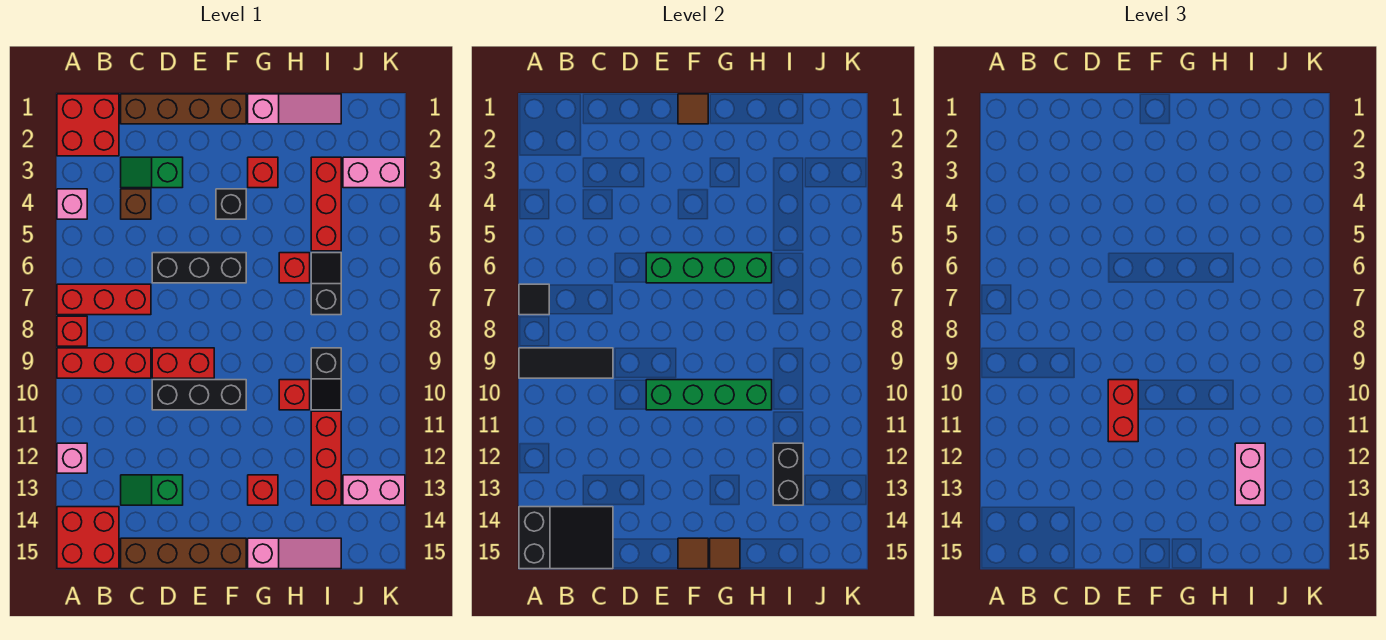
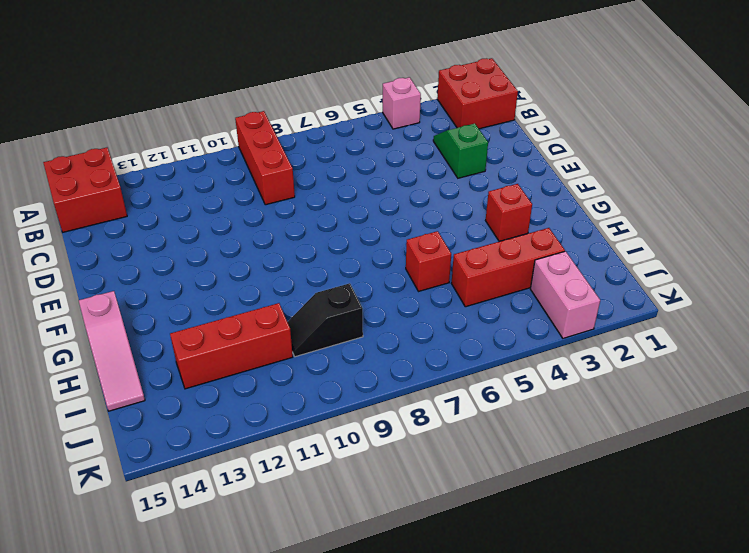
none -> red 1x3 brick [57,284,151,315]
none -> red 1x1 brick [57,316,87,346]
none -> pink 1x1 brick [57,443,87,473]
none -> brown 1x4 brick [121,94,246,124]

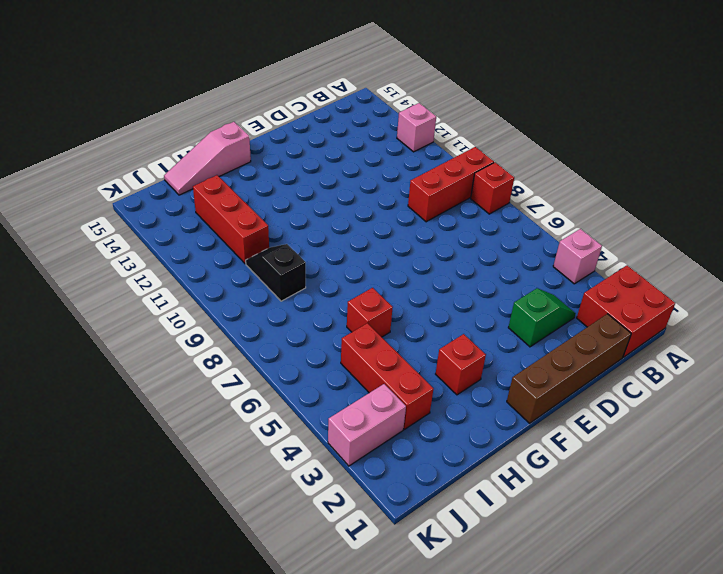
none -> red 1x3 brick [57,284,151,315]
none -> red 2x2 brick [57,507,119,569]
none -> brown 1x1 brick [121,189,151,219]
none -> green 1x2 slope [121,475,183,505]

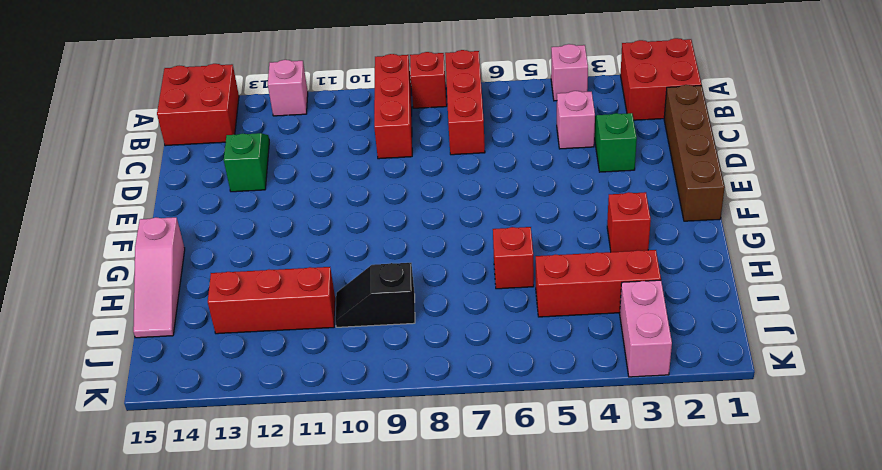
pink 1x1 brick [557,91,595,149] -> brown 1x1 brick [121,189,151,219]
none -> brown 1x4 brick [121,538,246,569]
none -> black 1x3 brick [152,253,246,283]
none -> red 1x2 brick [152,348,214,378]
none -> black 1x3 brick [152,380,246,410]

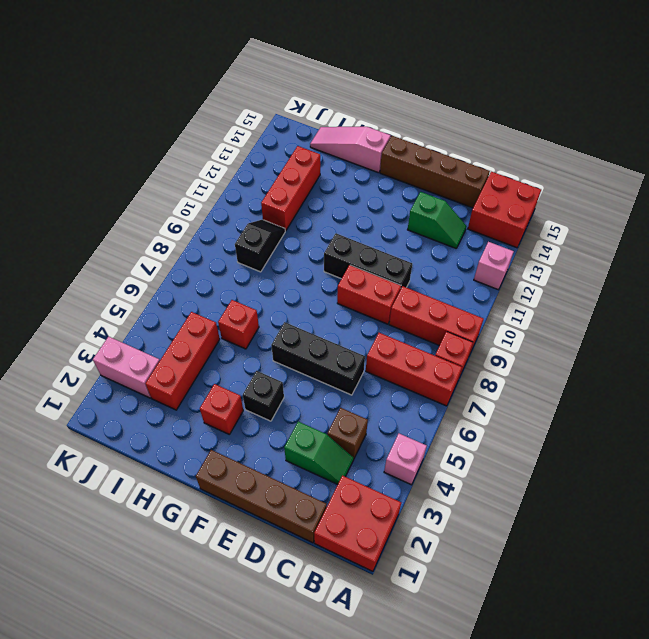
none -> pink 1x3 slope [248,94,341,124]
none -> red 1x1 brick [248,475,278,505]
none -> red 1x1 brick [279,380,310,410]
none -> black 1x2 slope [311,253,341,315]

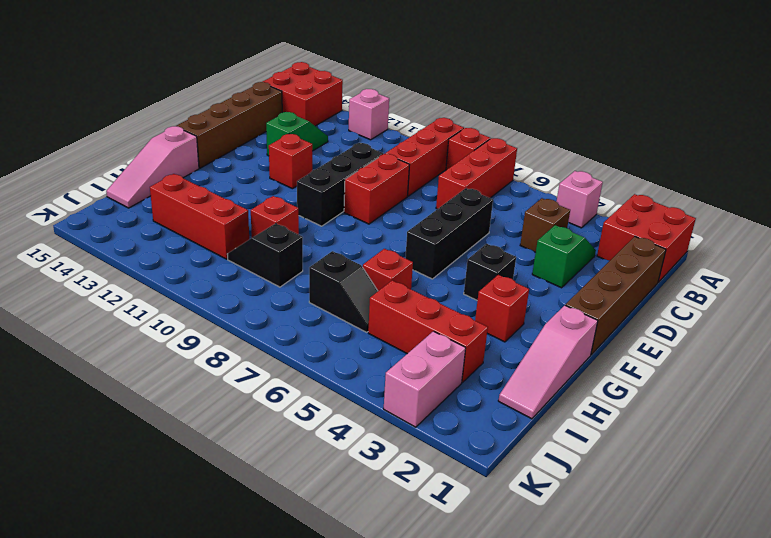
red 1x1 brick [269,134,312,189] -> red 1x1 brick moved to [248,475,278,505]
none -> pink 1x2 brick [343,475,405,505]
none -> black 1x1 tile [519,284,549,315]
none -> black 1x3 tile [519,348,613,378]
none -> black 2x3 slope [519,507,613,569]

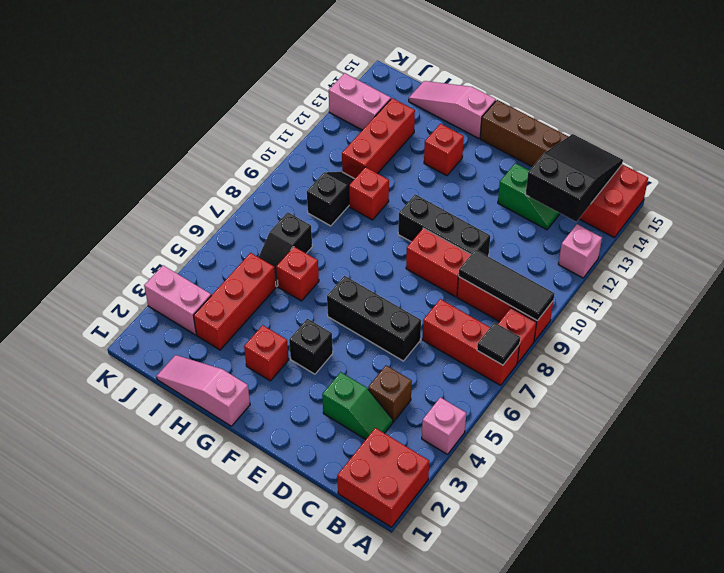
black 2x3 slope [526,134,623,222] -> black 2x3 slope turned to [519,507,613,569]
none -> brown 1x4 brick [121,94,246,124]
none -> green 1x4 brick [646,253,772,283]
none -> green 1x4 brick [646,380,772,410]
none -> brown 1x1 tile [678,94,708,124]

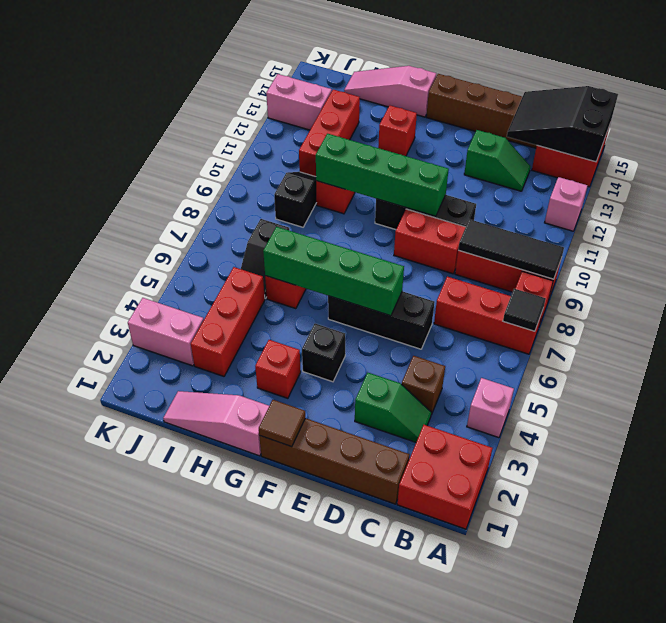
none -> brown 1x1 tile [678,538,708,569]
none -> brown 1x1 tile [710,538,740,569]
none -> black 1x2 brick [773,443,803,505]
none -> red 1x2 brick [1108,380,1138,442]

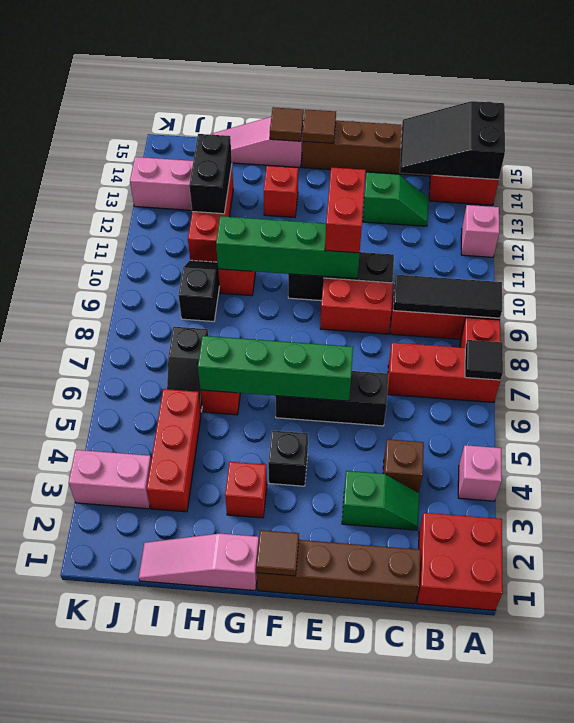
none -> pink 1x2 brick [1235,443,1265,505]

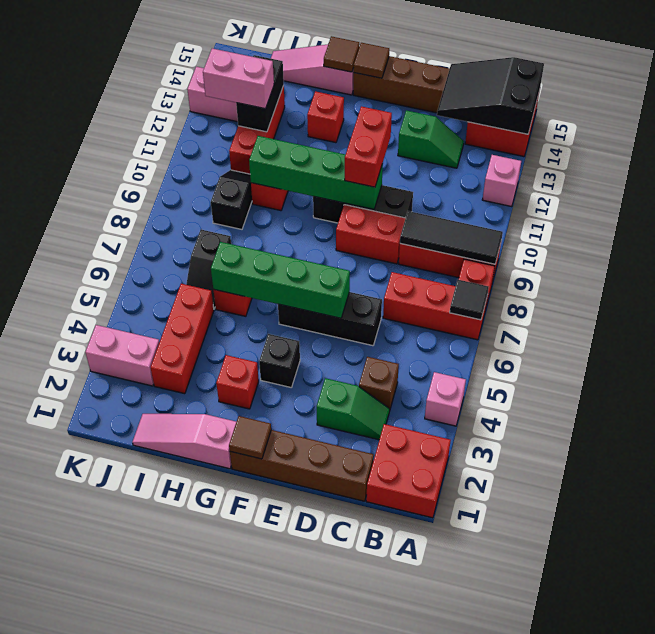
pink 1x2 brick [203,48,274,109] -> pink 1x2 brick turned to [1235,443,1265,505]

